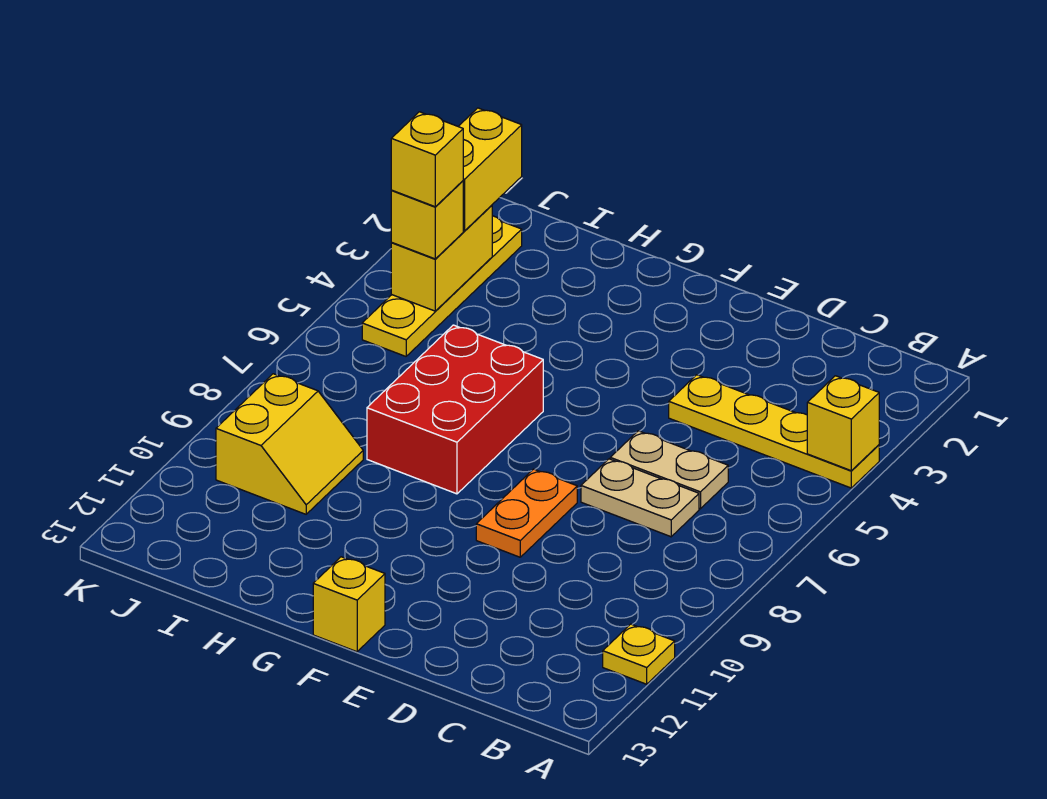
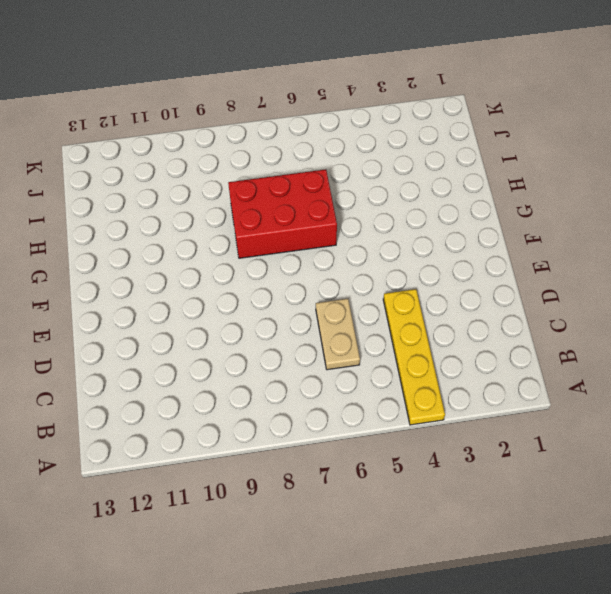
none -> yellow 1x1 plate [603,624,675,684]
none -> tan 1x2 plate [581,459,699,537]
none -> orange 1x2 plate [476,469,577,557]

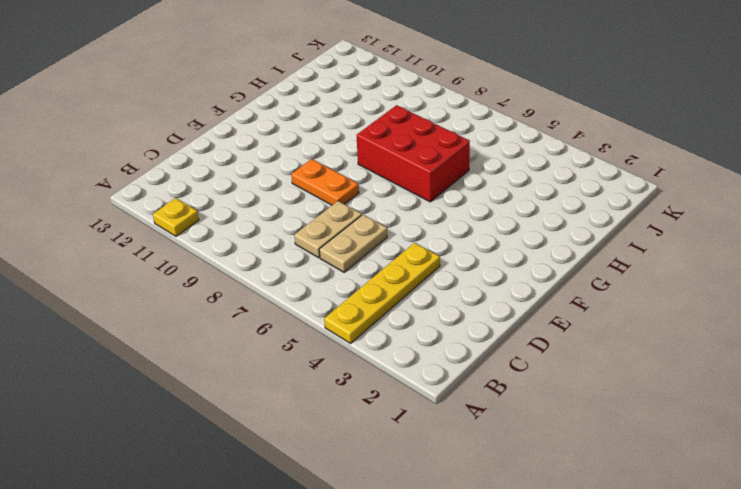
none -> yellow 1x1 brick [313,557,385,652]
none -> yellow 2x2 slope [216,374,363,514]
none -> yellow 1x4 plate [362,216,522,356]

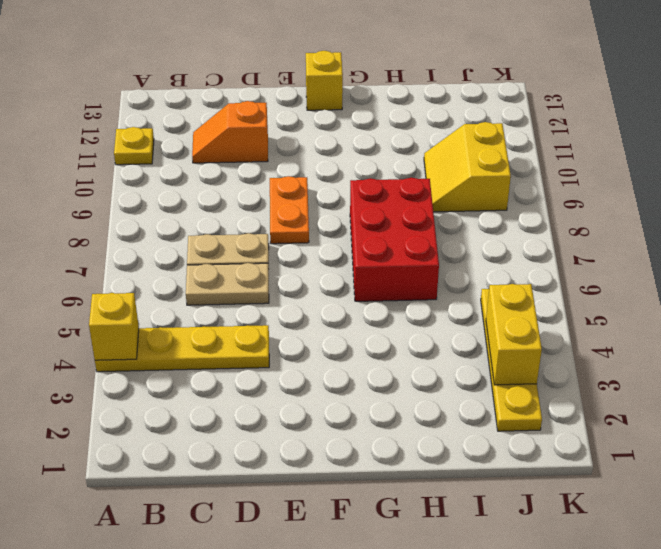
orange 1x2 slope [192,101,268,163] -> none
none -> yellow 1x2 brick [458,108,522,231]
none -> yellow 1x1 brick [391,181,463,259]
none -> yellow 1x1 brick [391,112,463,207]

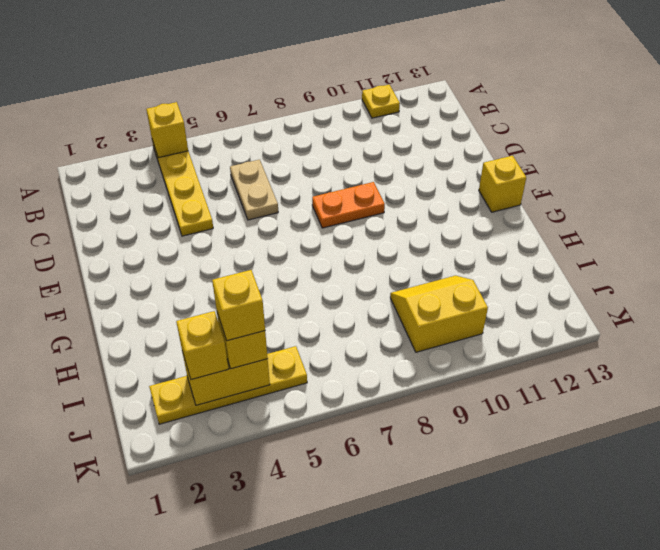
yellow 1x1 brick [176,311,228,380] -> yellow 1x2 brick [458,108,522,231]
none -> tan 1x2 plate [581,459,699,537]
none -> red 2x3 brick [367,325,543,494]

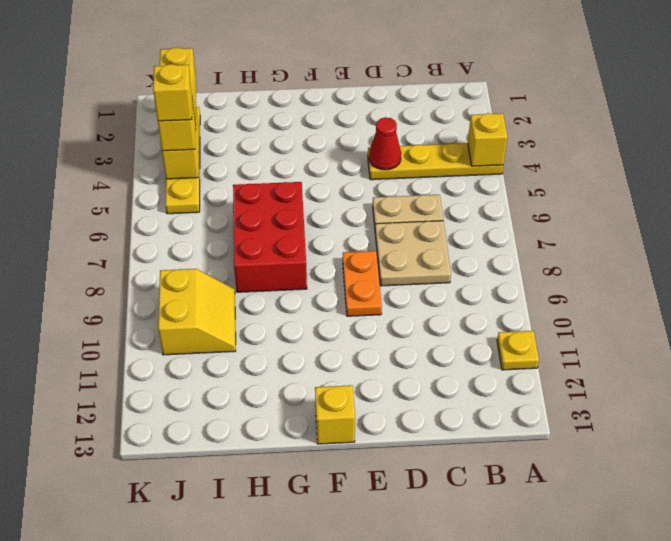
tan 2x2 plate [375,221,451,286] -> tan 1x2 plate [581,459,699,537]
red 1x1 cone [369,117,401,170] -> none

